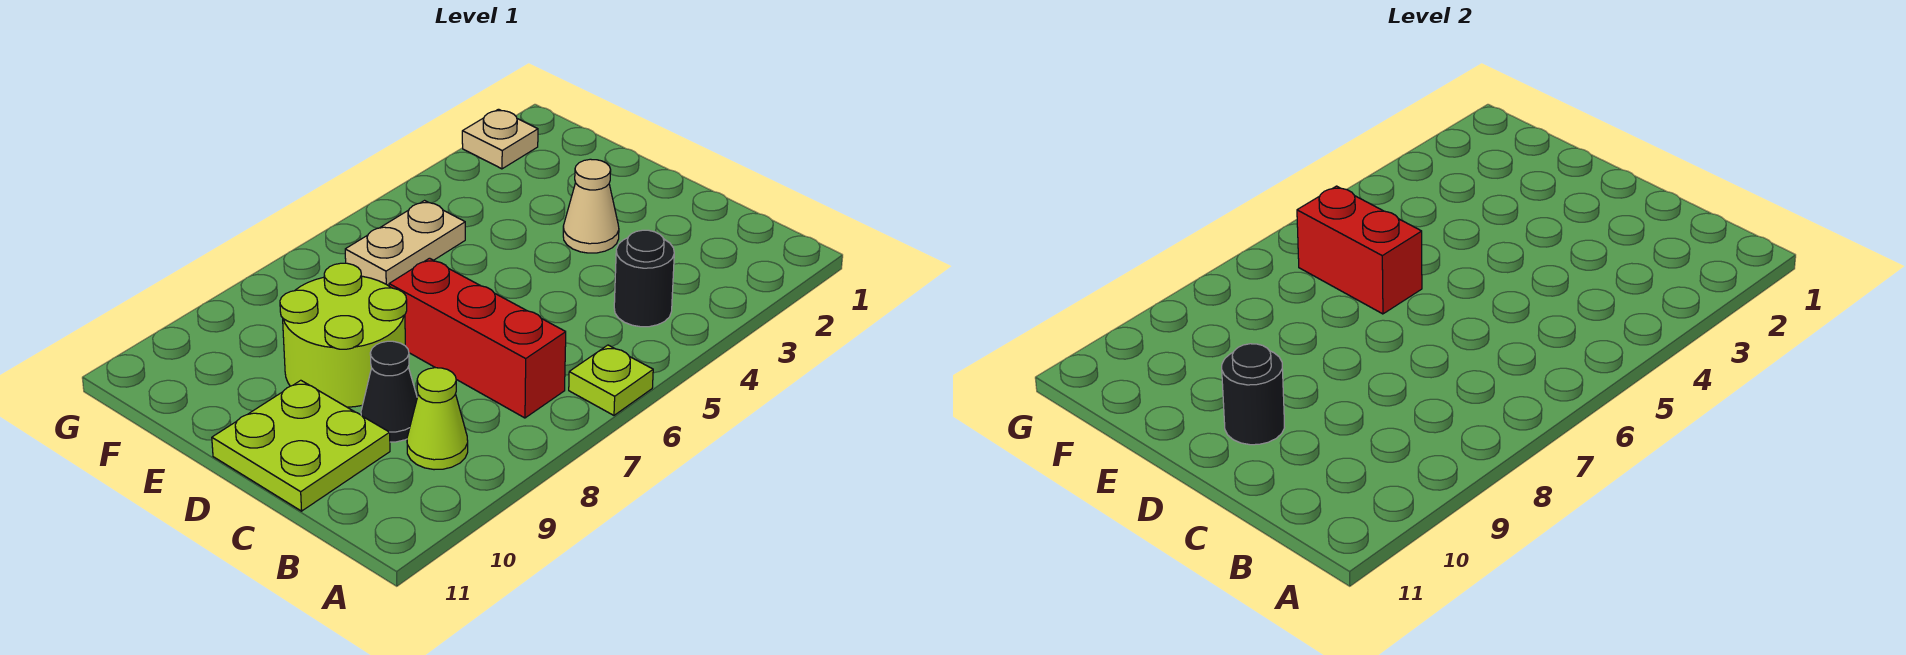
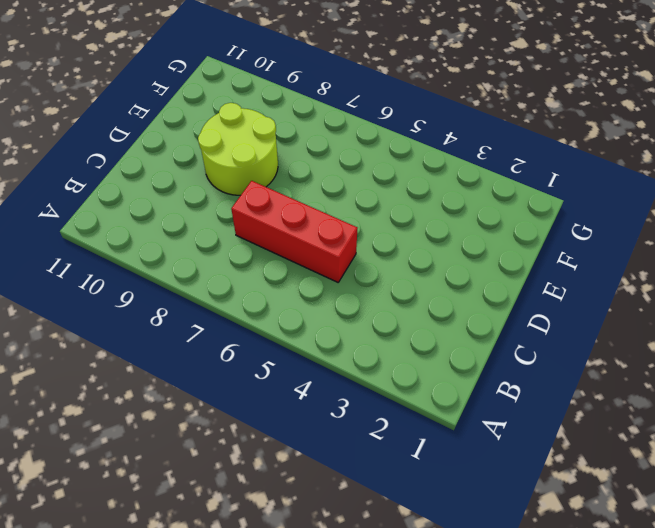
red 1x3 brick [231,181,357,282] -> red 1x3 brick turned to [389,258,566,418]
none -> lime 1x1 plate [569,345,653,415]
none -> black 1x1 round brick [614,230,674,327]
none -> lime 1x1 cone [407,368,468,470]

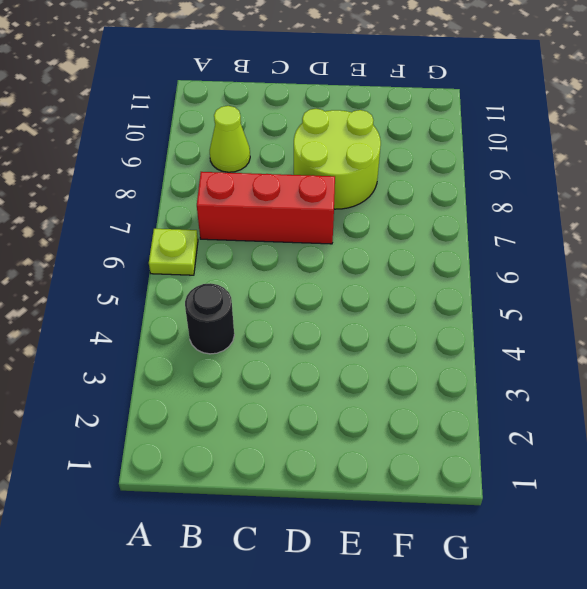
none -> black 1x1 cone [361,341,417,442]
none -> lime 2x2 plate [212,380,390,511]
none -> tan 1x1 cone [563,159,619,253]

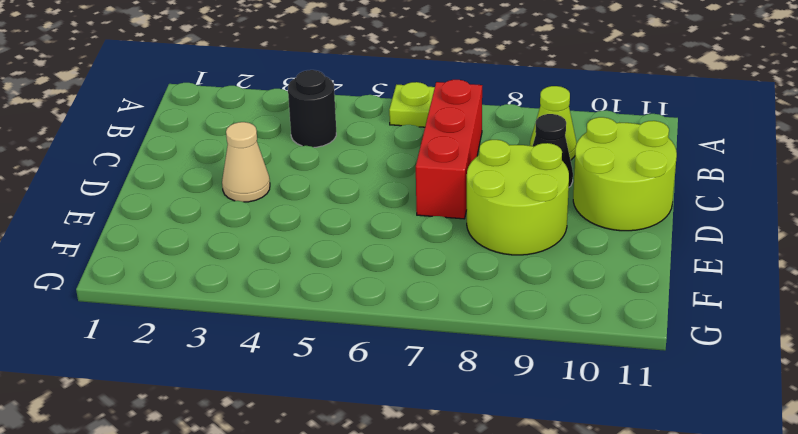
lime 2x2 round brick [573,117,677,231] -> lime 2x2 plate [212,380,390,511]
none -> tan 1x2 plate [345,201,465,286]
none -> tan 1x1 plate [462,109,538,169]
none -> black 1x1 round brick [1222,344,1285,445]

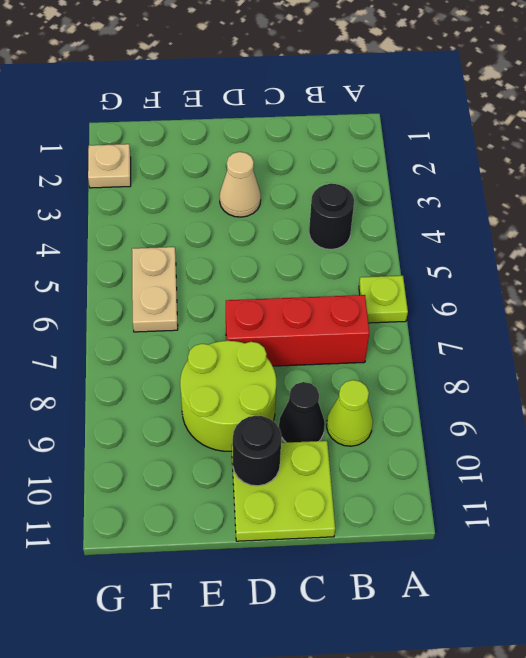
none -> red 1x2 brick [1297,186,1422,314]

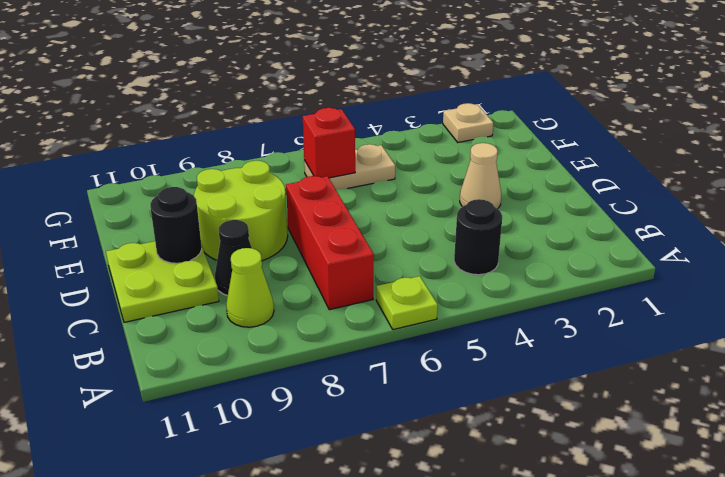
red 1x1 brick [303,108,355,178] -> red 1x2 brick [1297,186,1422,314]

